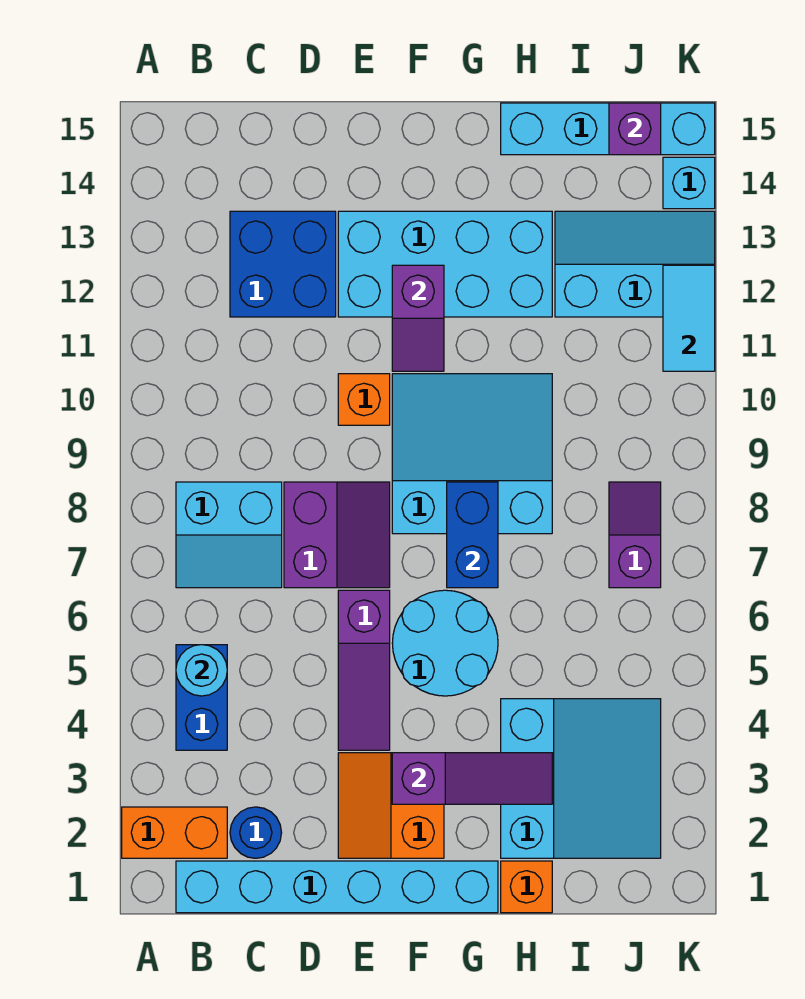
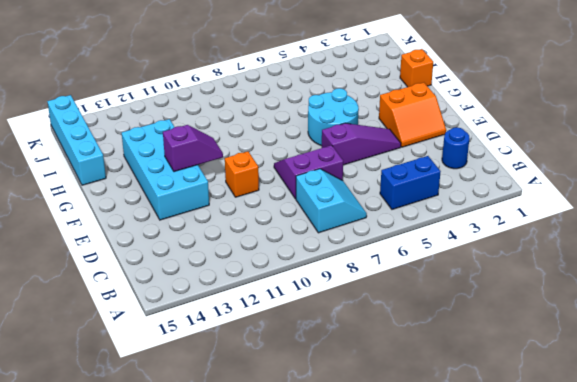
none -> orange 1x2 brick [122,807,227,858]
none -> cyan 1x6 brick [176,861,498,913]
none -> blue 2x2 brick [230,211,336,317]

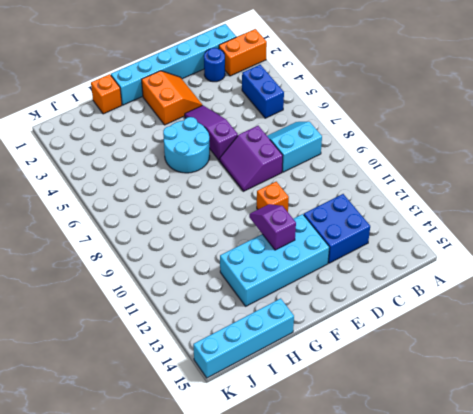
none -> cyan 3x3 slope [392,374,552,534]
none -> cyan 3x3 slope [501,699,661,858]
none -> cyan 2x3 slope [555,211,715,317]

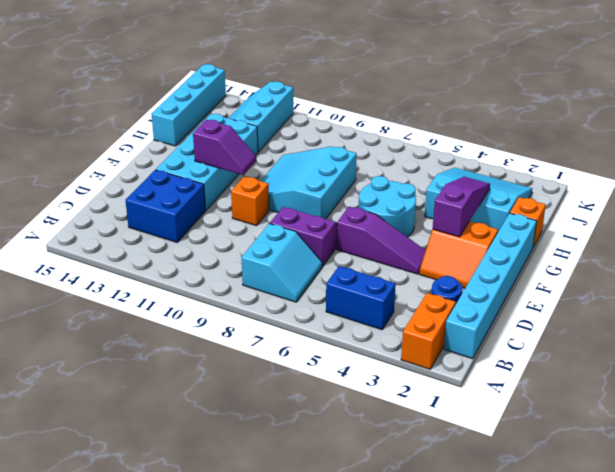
none -> purple 1x2 slope [609,482,661,588]
none -> cyan 1x1 brick [663,157,715,209]
none -> cyan 1x1 round brick [176,645,227,696]

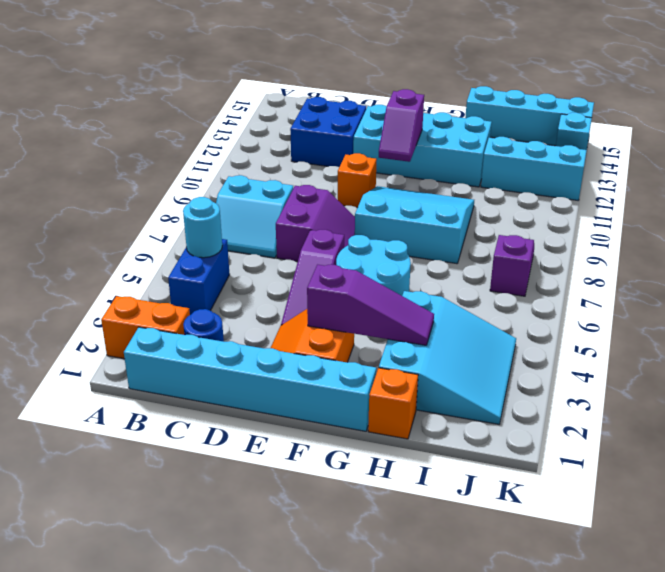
none -> blue 1x2 brick [447,482,498,588]
none -> purple 1x1 brick [609,103,661,155]
none -> cyan 1x2 tile [663,265,715,371]

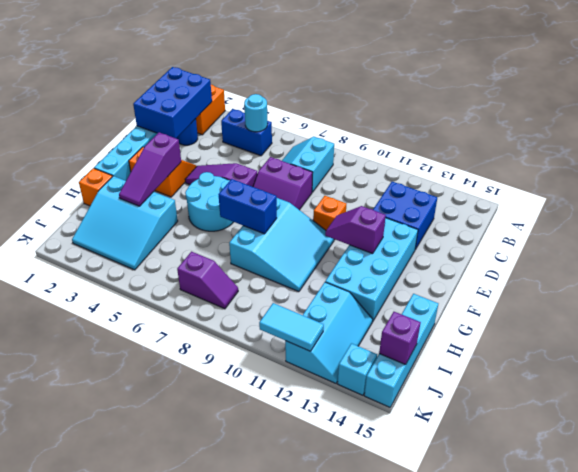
blue 2x3 brick [133,67,212,138] -> none

